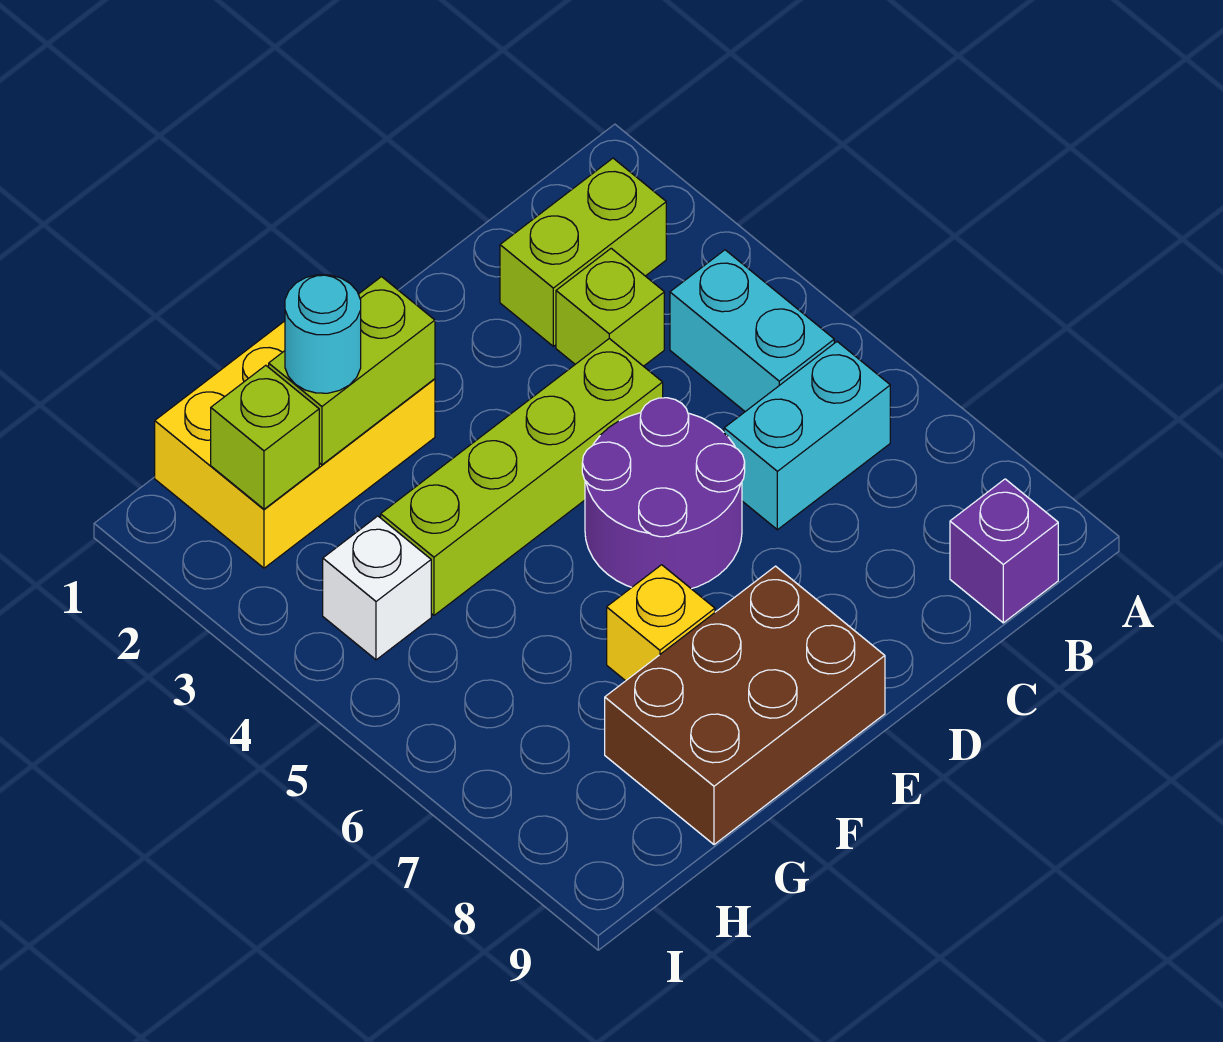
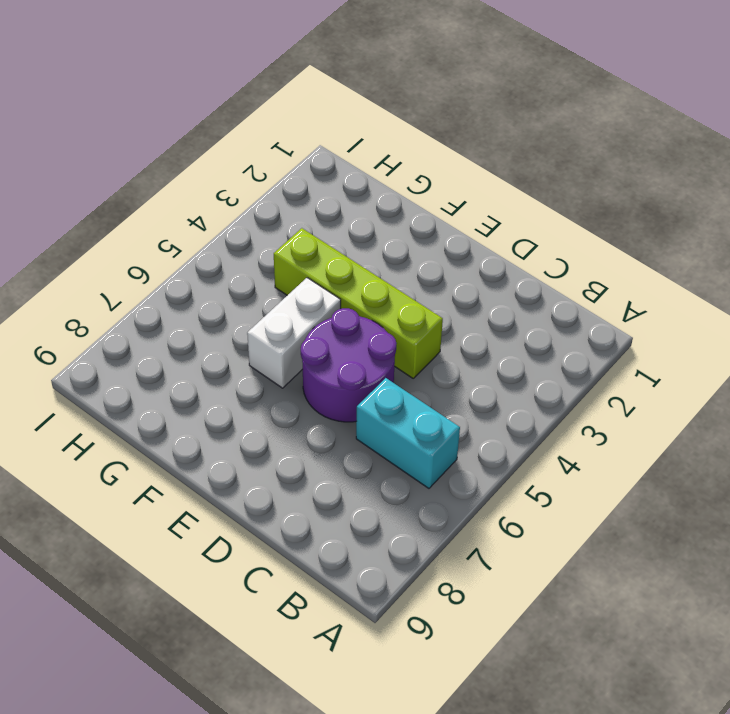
white 1x2 brick [247,278,341,388] -> none
none -> lime 1x2 brick [500,158,666,346]
none -> cyan 1x2 brick [670,250,834,412]
none -> purple 1x1 brick [950,479,1058,623]

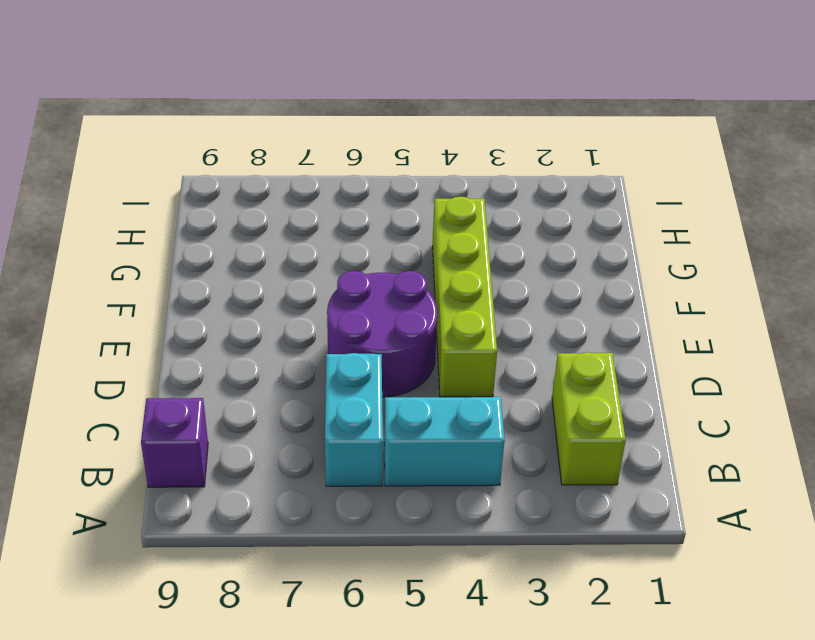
none -> lime 1x1 brick [556,248,664,366]
none -> brown 2x3 brick [605,566,885,845]
none -> yellow 2x3 brick [155,321,435,568]

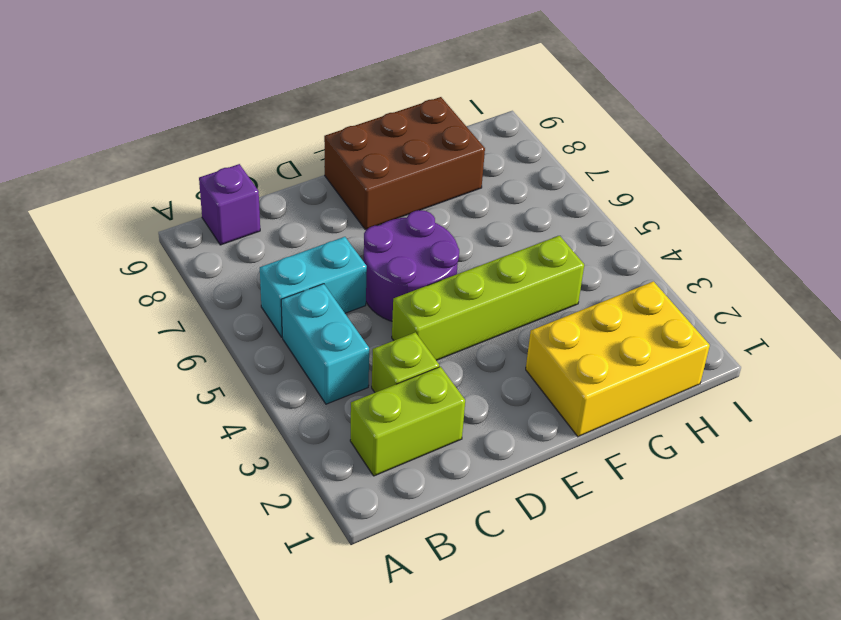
none -> yellow 1x1 brick [607,565,715,681]
none -> white 1x1 brick [323,516,431,660]
none -> lime 1x2 brick [269,277,435,465]

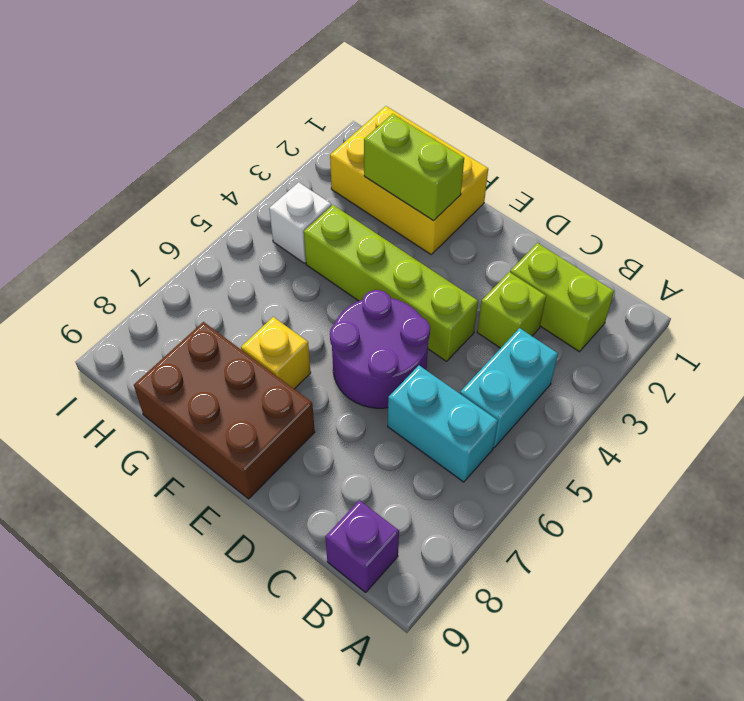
none -> lime 1x1 brick [211,365,319,509]
none -> cyan 1x1 round brick [285,275,361,393]

